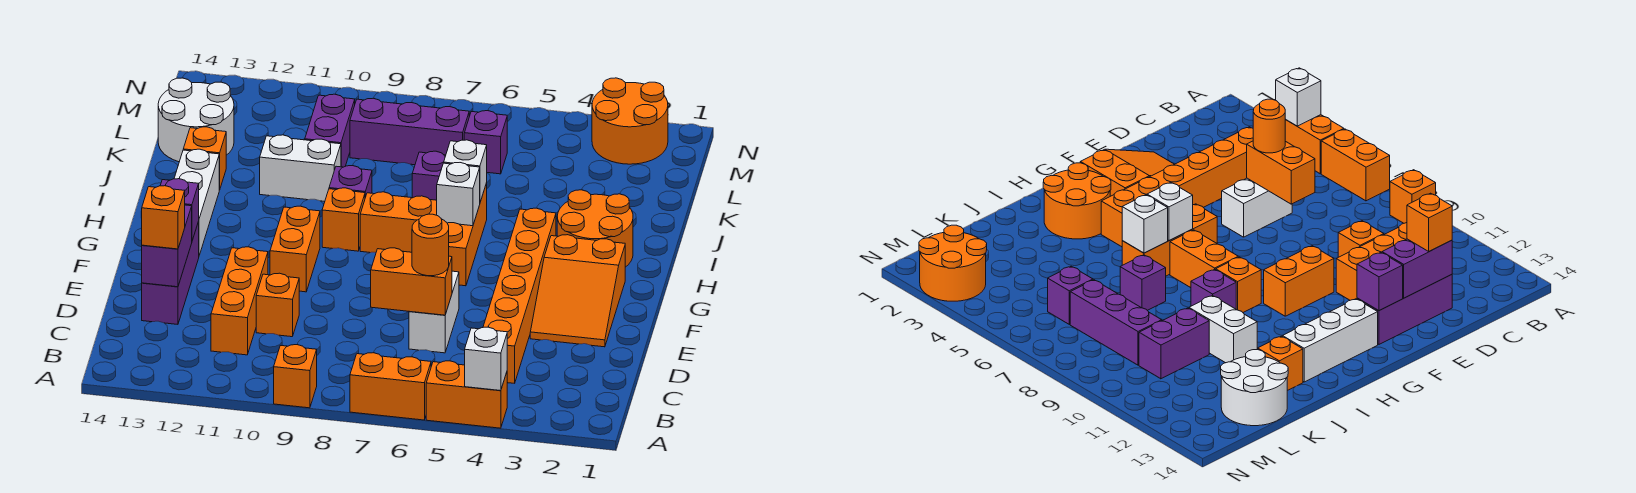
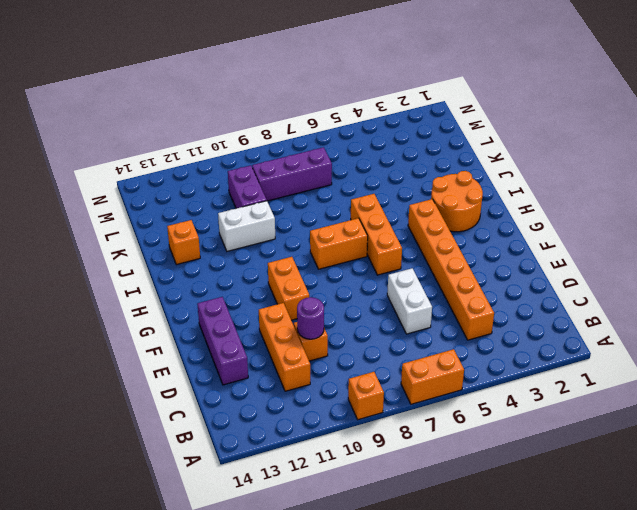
purple 1x1 round brick [297,297,324,339] -> none
none -> orange 1x2 brick [426,361,507,428]
none -> orange 2x3 slope [530,235,625,347]
none -> white 1x3 brick [174,149,219,255]
none -> orange 1x1 brick [322,188,365,251]

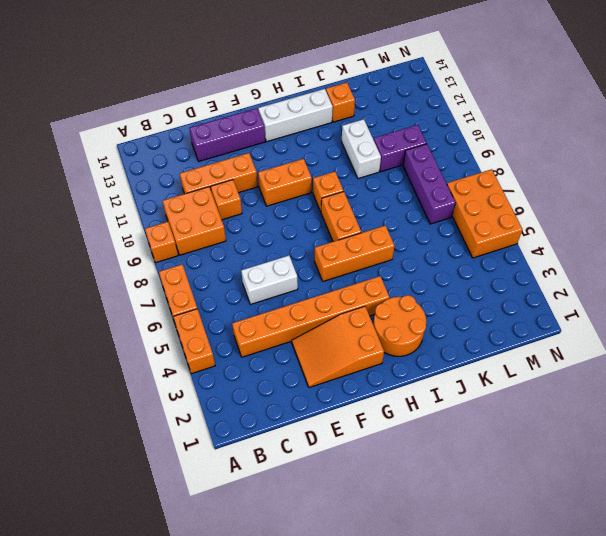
orange 2x2 brick [163,187,226,255] -> none
orange 2x3 brick [447,169,523,258] -> none
none -> purple 1x1 brick [329,166,372,197]
none -> purple 1x1 brick [412,151,446,200]
none -> white 2x2 round brick [158,78,234,162]
none -> purple 1x1 brick [464,111,507,174]

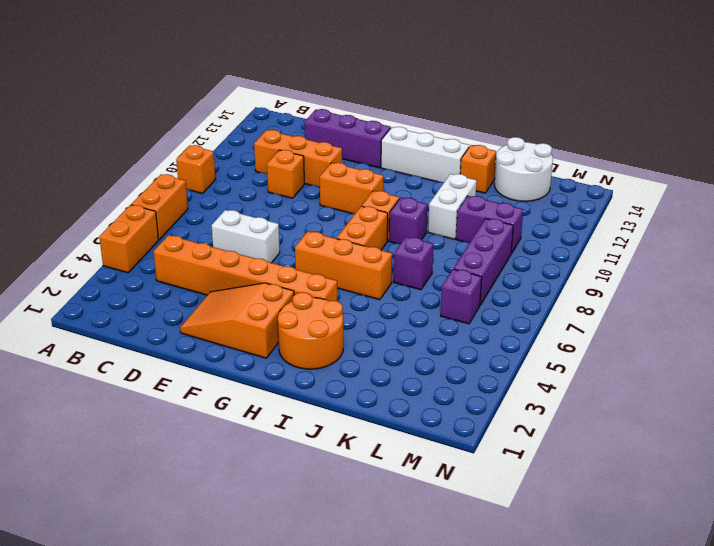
none -> orange 2x2 round brick [592,78,668,164]
none -> white 1x1 brick [465,327,507,391]
none -> orange 1x2 brick [371,248,452,315]
none -> purple 1x2 brick [142,205,192,287]

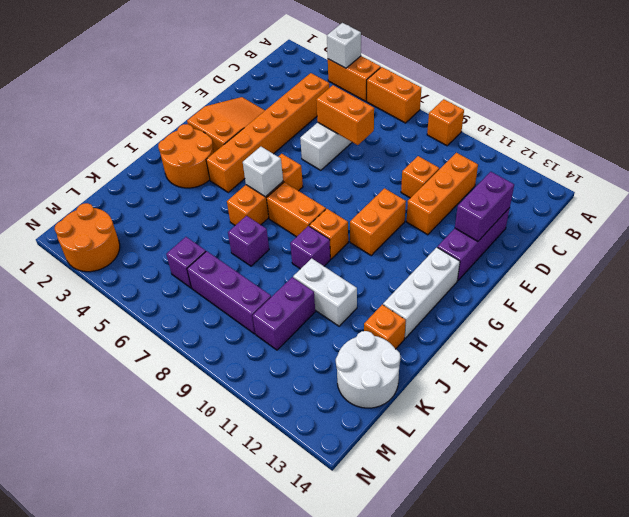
none -> purple 1x1 brick [160,179,199,240]
none -> white 1x1 brick [444,140,487,202]
none -> orange 1x1 round brick [412,214,449,276]
none -> orange 1x1 brick [142,186,185,249]

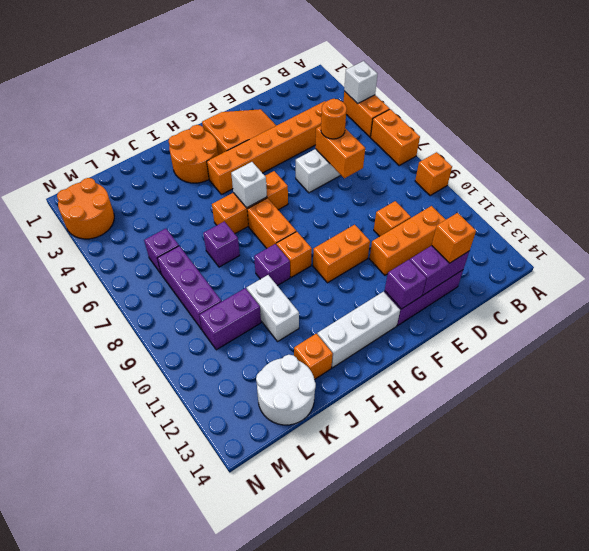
none -> white 1x1 brick [444,140,487,202]

